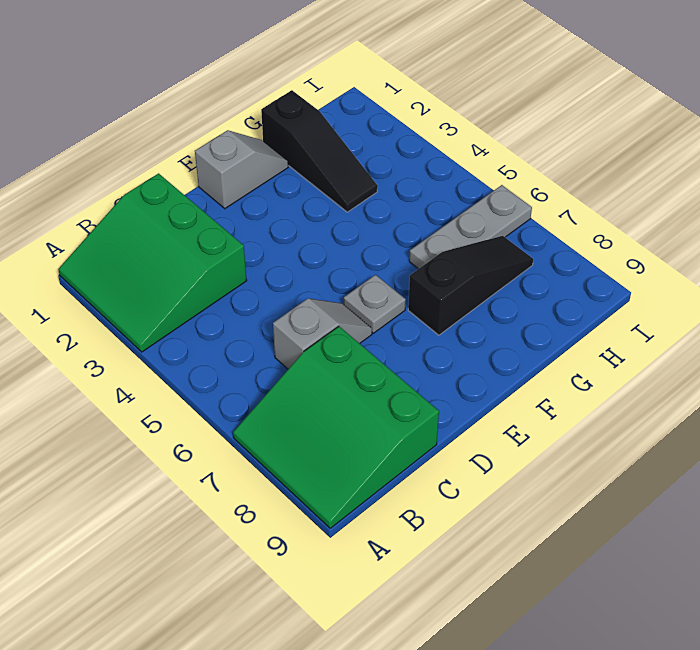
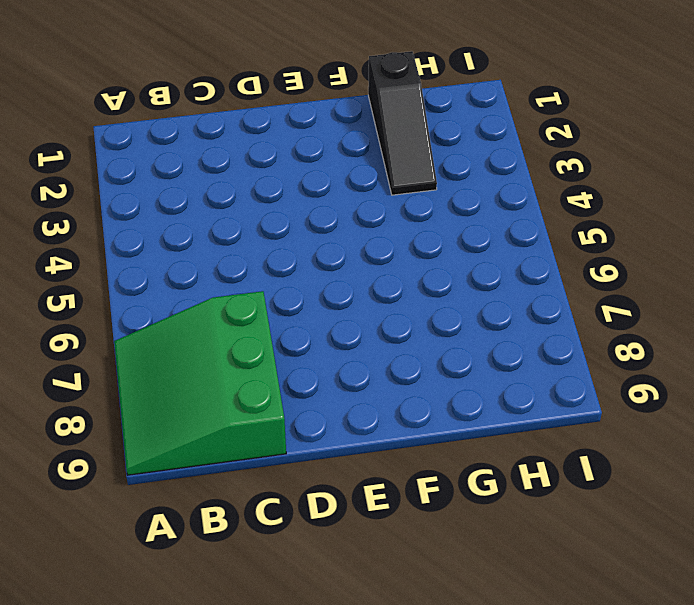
none -> green 3x3 slope [58,173,247,352]
none -> grey 1x2 slope [273,298,372,369]

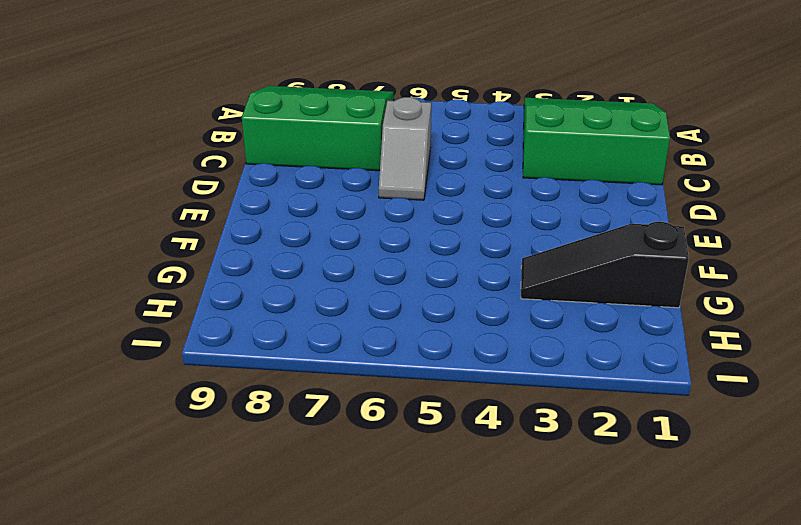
none -> grey 1x2 slope [195,130,288,209]
none -> grey 1x1 plate [344,275,406,333]

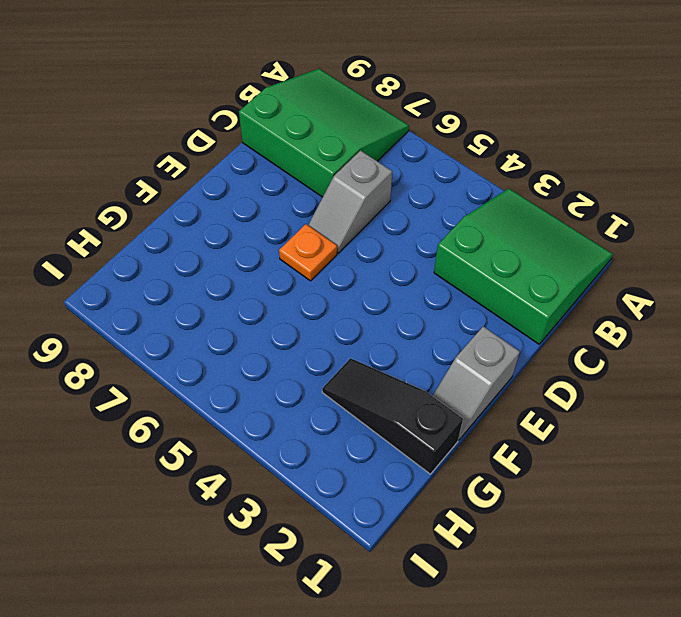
orange 1x1 plate [279,224,337,281] -> grey 1x1 plate [344,275,406,333]
none -> black 1x3 slope [408,236,533,335]
none -> grey 1x3 plate [409,185,532,269]

